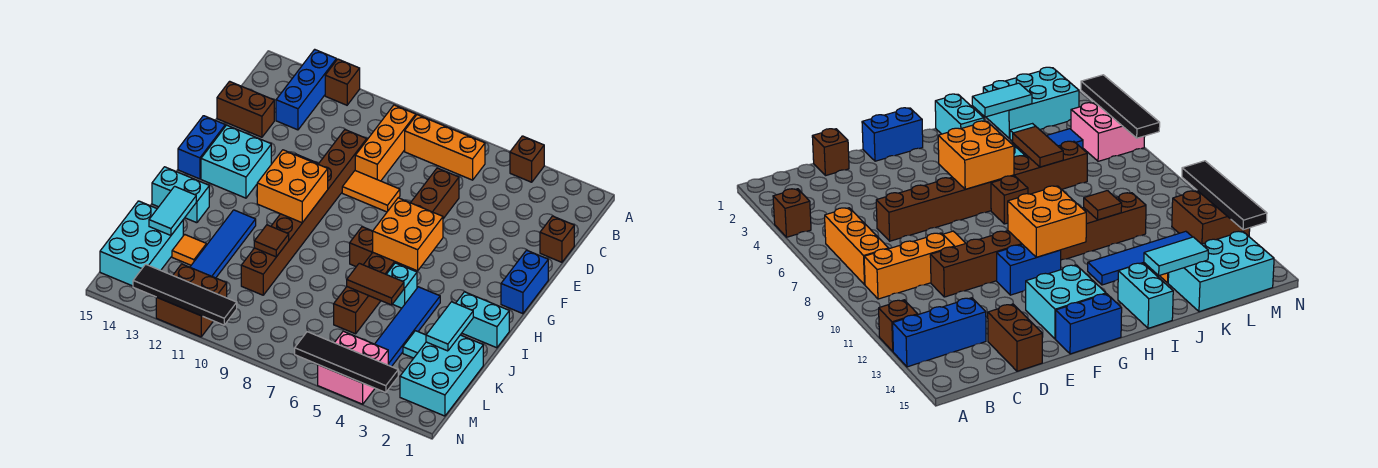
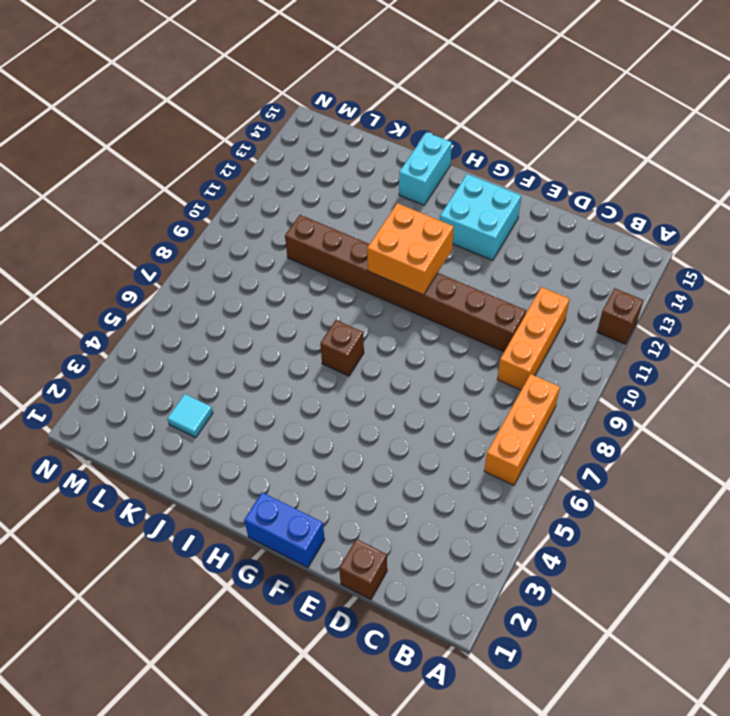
orange 1x3 brick [497,287,570,390] -> orange 1x3 brick turned to [355,105,416,181]
none -> brown 1x1 brick [510,136,544,182]
none -> blue 1x3 brick [276,49,336,130]
none -> brown 1x8 brick [334,168,459,334]
none -> brown 1x2 brick [217,81,274,137]

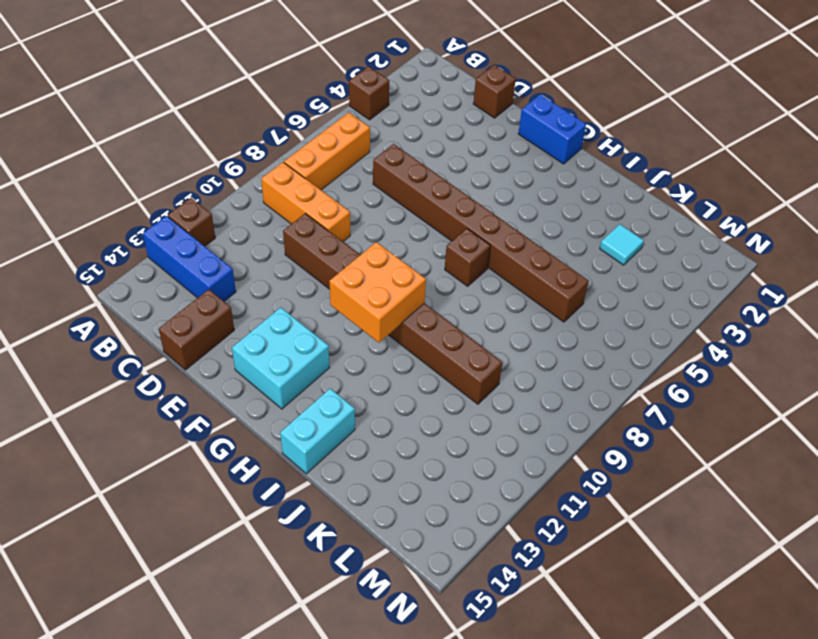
none -> orange 1x2 tile [342,171,400,212]
none -> blue 1x2 brick [997,244,1061,295]
none -> blue 1x2 brick [178,116,225,179]
none -> cyan 1x2 brick [456,292,509,348]

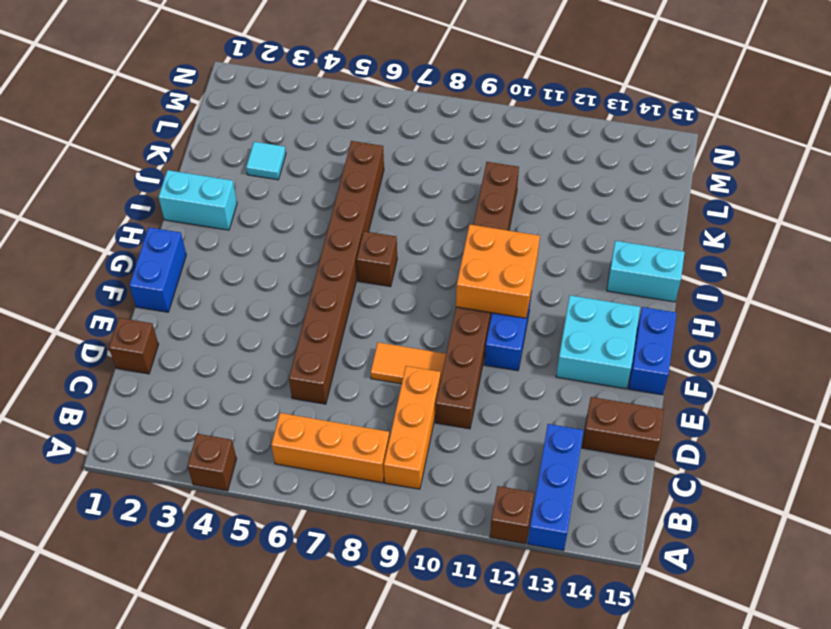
none -> blue 1x4 tile [375,287,440,367]
none -> cyan 1x1 brick [386,263,417,308]
none -> blue 1x4 tile [190,210,256,278]
none -> cyan 2x3 brick [400,335,483,416]

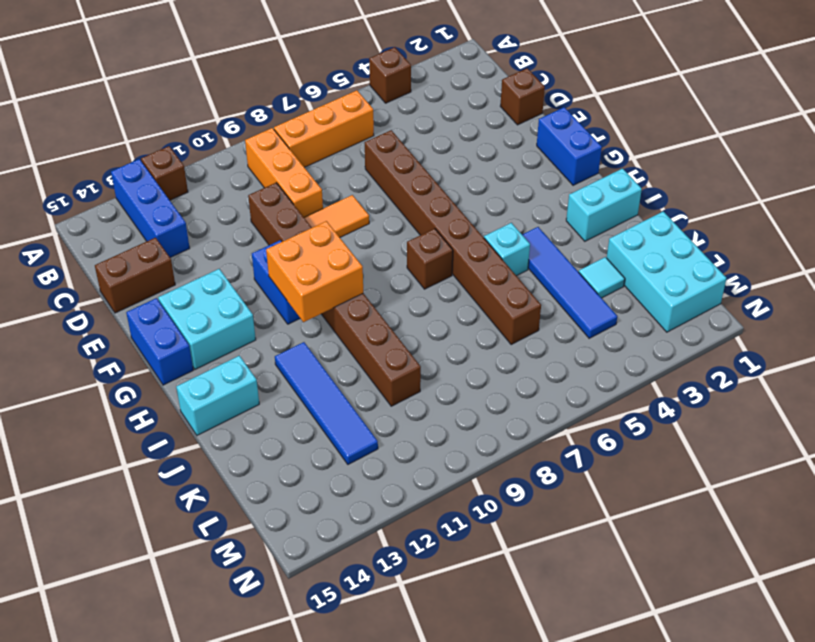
none -> orange 1x1 tile [172,234,206,265]
none -> cyan 2x3 brick [100,201,183,286]
none -> pink 2x2 brick [318,331,389,404]
none -> brown 2x2 brick [156,264,227,337]

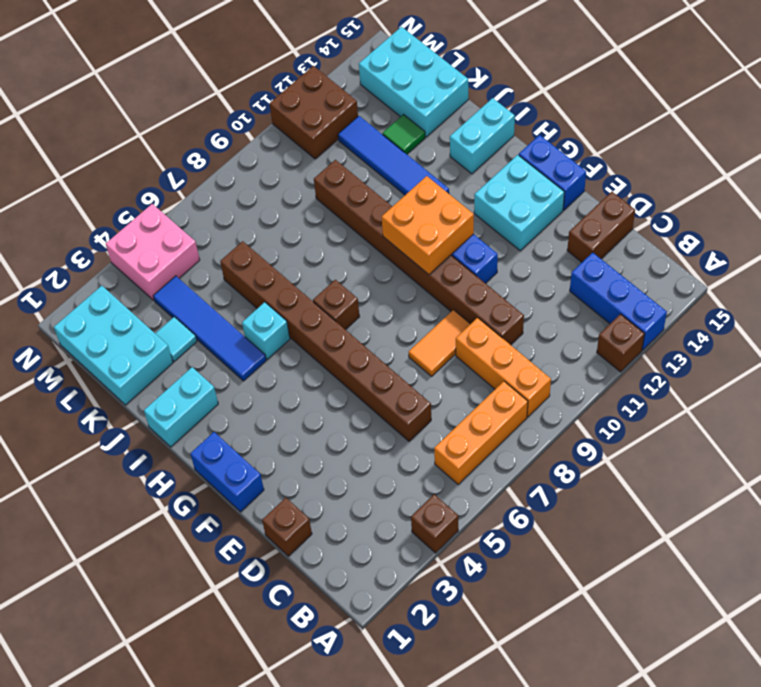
green 1x1 tile [383,115,425,154] -> orange 1x1 tile [172,234,206,265]
none -> orange 2x2 brick [373,198,443,271]
none -> cyan 1x2 tile [426,302,473,351]
none -> brown 1x2 tile [347,263,404,305]
none -> brown 1x1 tile [254,225,289,257]

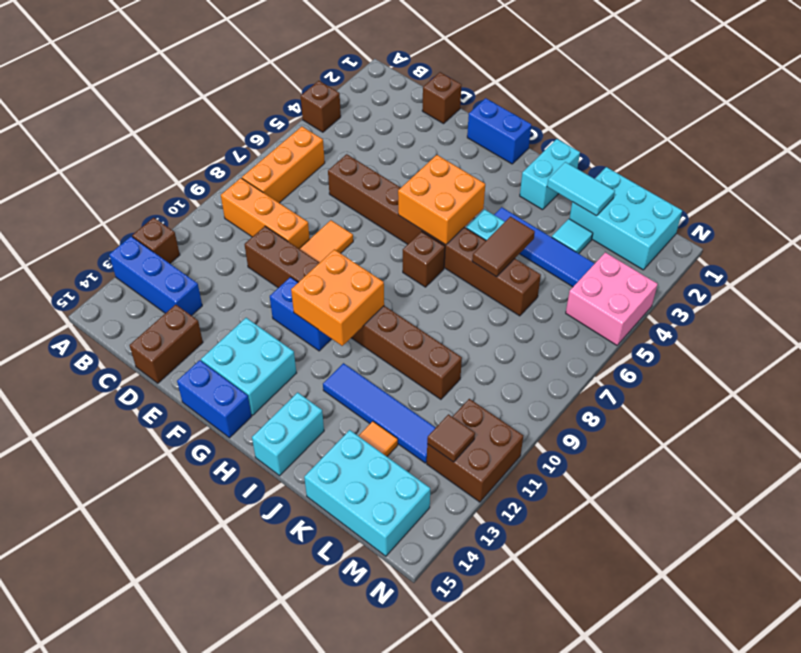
brown 1x1 tile [427,414,475,462] -> brown 1x1 tile moved to [254,225,289,257]
none -> cyan 1x2 tile [149,186,196,235]
none -> black 1x4 tile [295,332,398,393]
none -> black 1x4 tile [133,264,237,325]

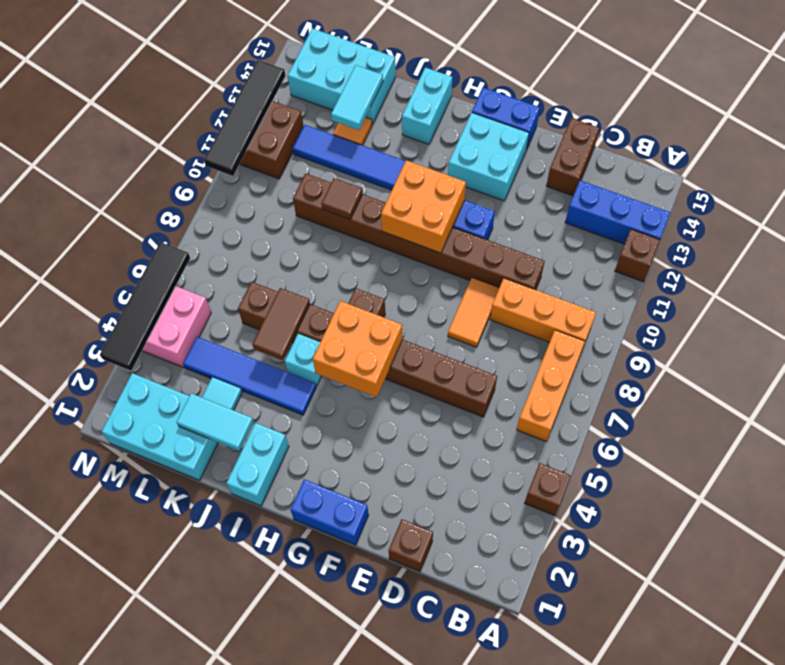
cyan 1x2 tile [331,65,383,130] -> cyan 1x2 tile turned to [149,186,196,235]

